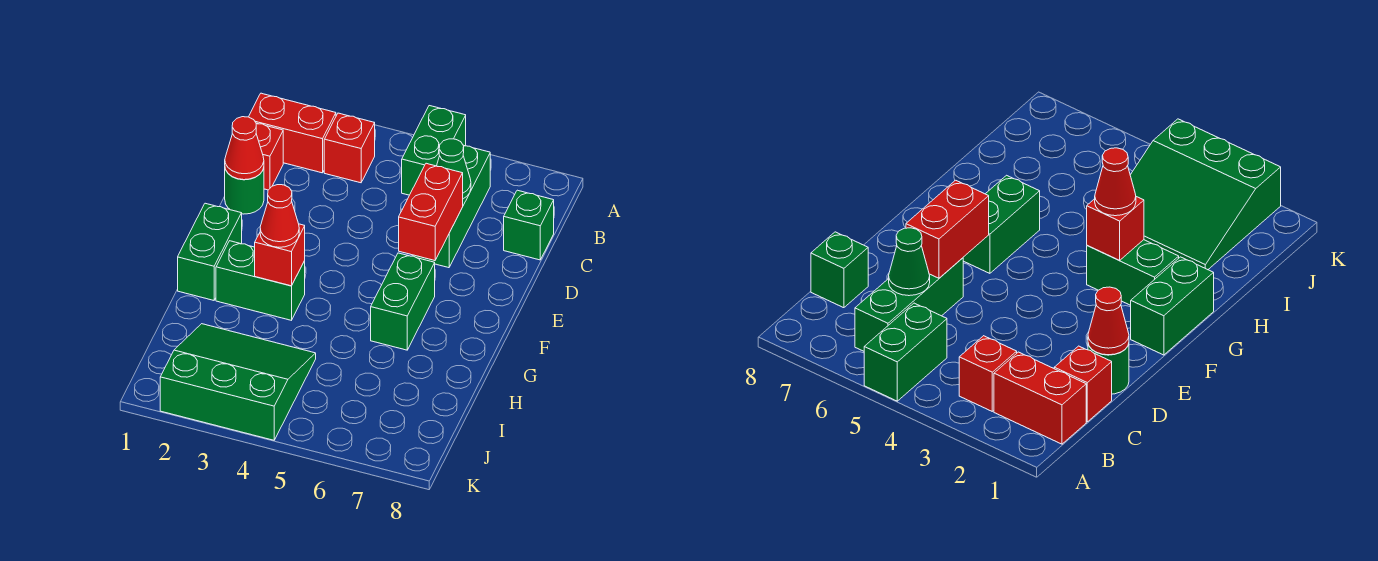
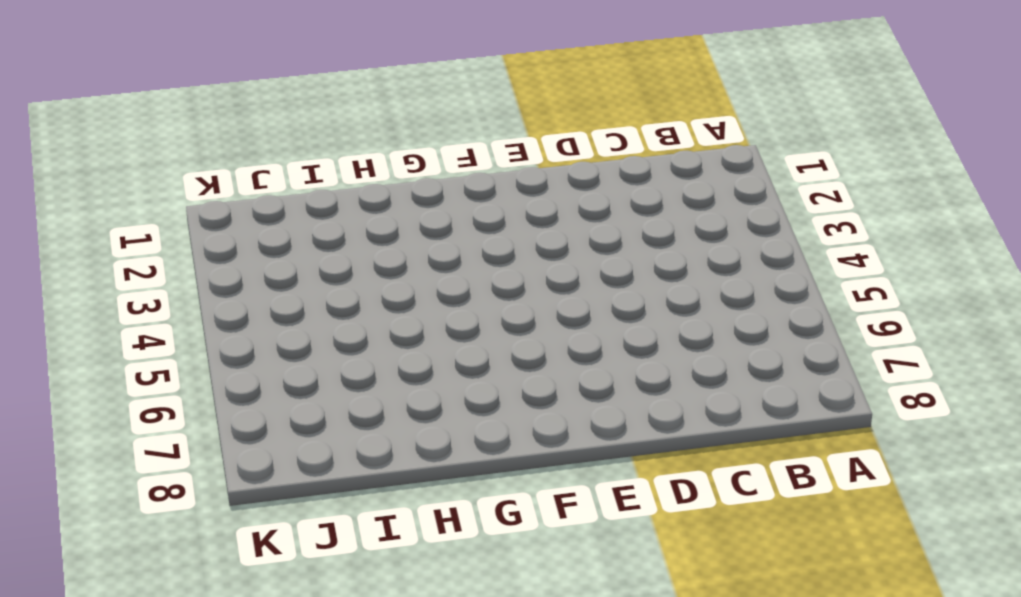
none -> green 1x2 brick [402,106,466,195]
none -> red 1x2 brick [249,93,336,173]
none -> red 1x1 brick [324,113,375,183]

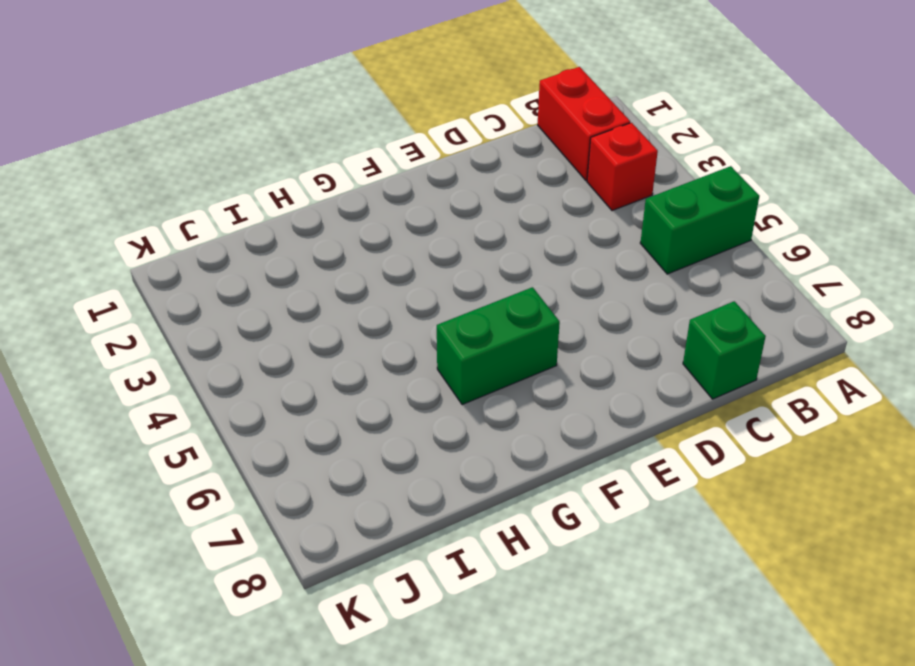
none -> green 1x3 brick [412,145,490,268]
none -> red 1x1 brick [256,123,283,190]
none -> green 1x1 round brick [225,168,264,214]

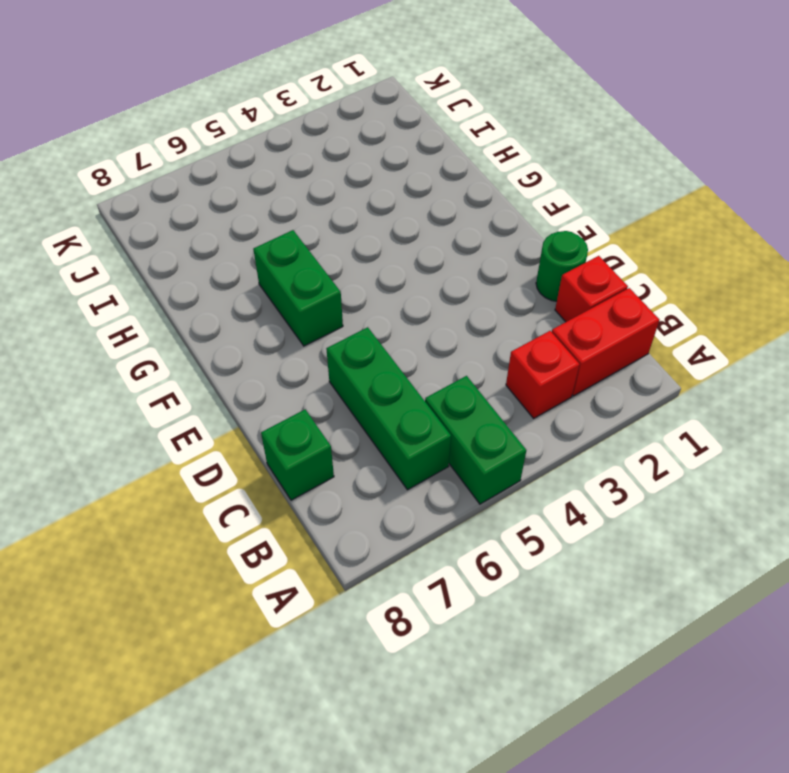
none -> green 1x2 brick [178,203,242,300]
none -> green 1x2 brick [216,241,305,320]
none -> green 3x3 slope [160,324,316,440]

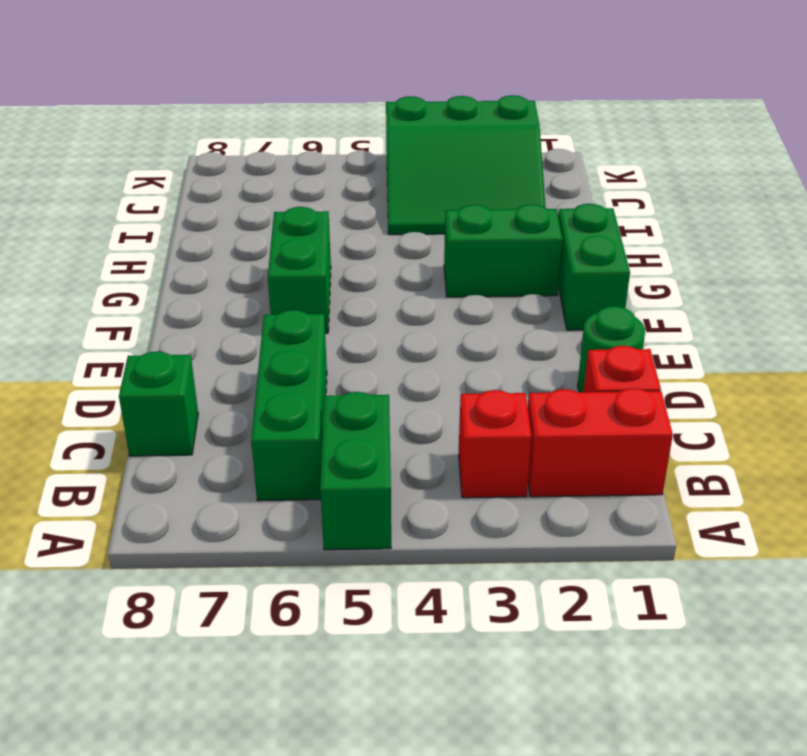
none -> green 1x1 cone [437,139,471,199]
none -> red 1x1 cone [225,117,264,180]
none -> red 1x2 brick [399,163,463,261]

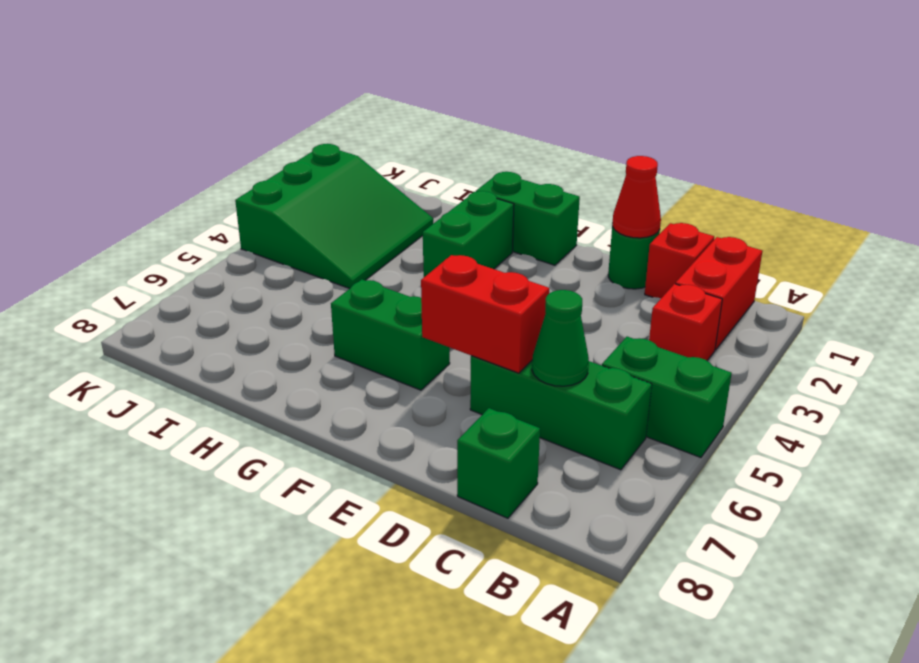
none -> red 1x1 brick [255,224,305,286]
none -> red 1x1 cone [260,185,299,247]

